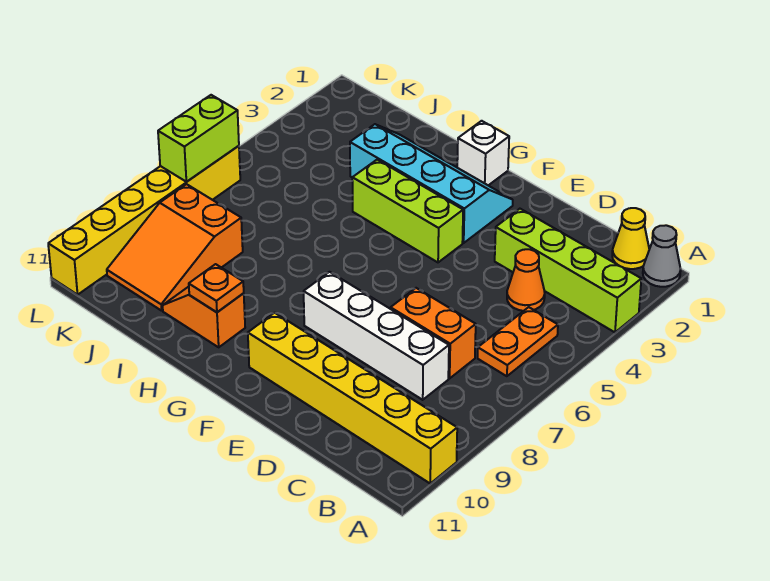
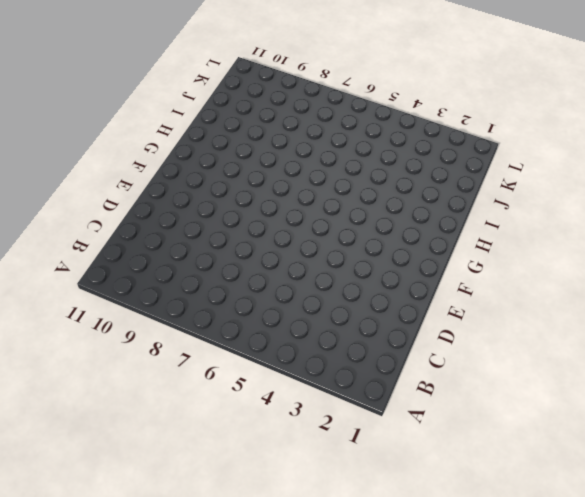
none -> grey 1x1 cone [643,225,681,287]
none -> lime 1x4 brick [495,209,641,332]
none -> yellow 1x6 brick [248,313,457,483]

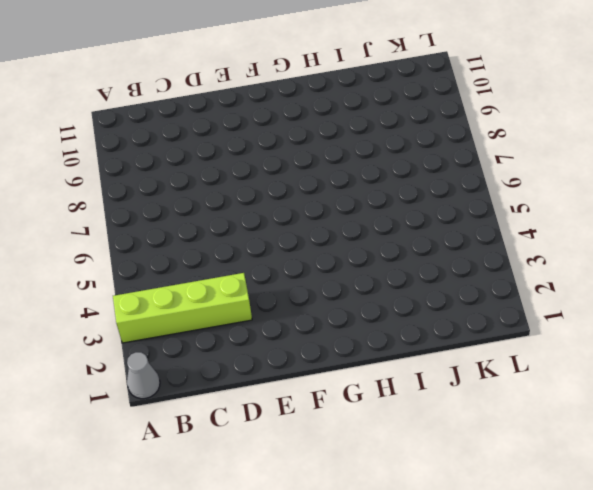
none -> yellow 1x6 brick [248,313,457,483]
none -> yellow 1x1 cone [612,208,649,269]
none -> orange 1x2 plate [478,307,558,376]

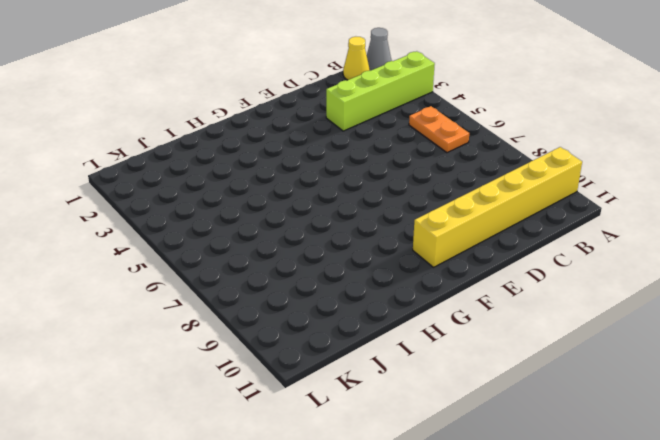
none -> orange 1x1 cone [507,249,545,311]
none -> orange 1x2 brick [391,288,476,378]
none -> white 1x4 brick [304,272,449,400]

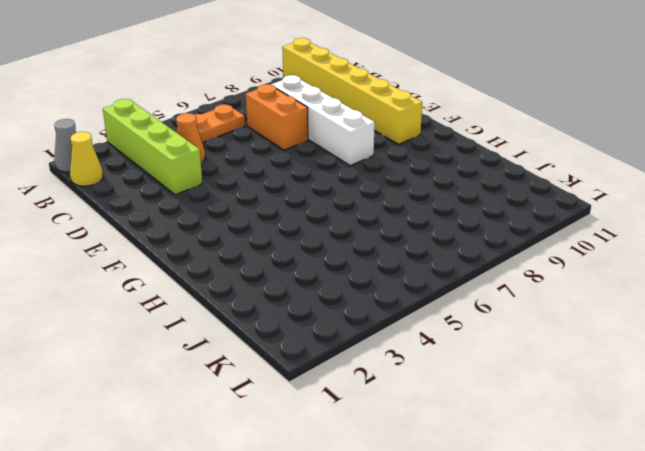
none -> cyan 2x4 slope [350,124,513,243]
none -> lime 1x3 brick [352,160,463,262]
none -> white 1x1 brick [457,121,509,185]

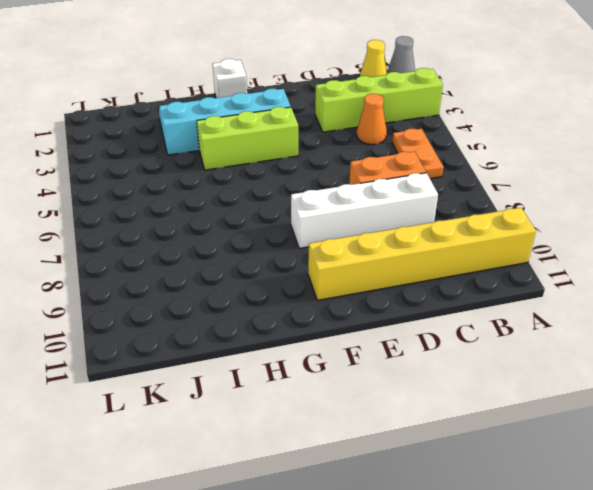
none -> orange 1x2 slope [163,287,245,347]
none -> orange 2x3 slope [107,184,243,311]
none -> yellow 1x6 brick [48,146,240,295]

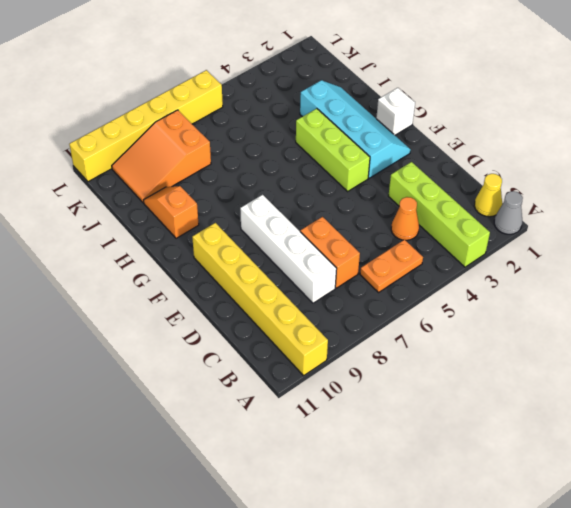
none -> orange 1x1 plate [189,264,244,312]
none -> lime 1x2 brick [158,95,239,182]

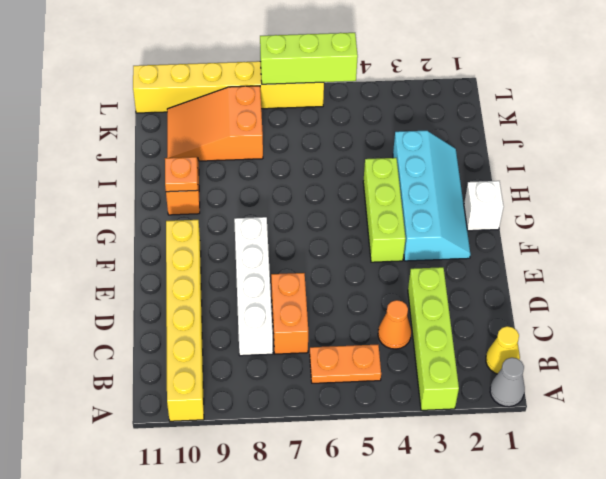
lime 1x3 brick [260,33,358,84] -> lime 1x2 brick [158,95,239,182]

